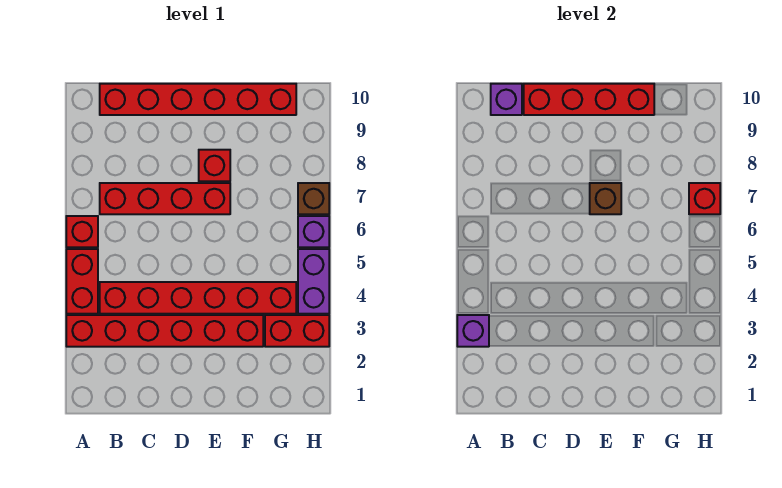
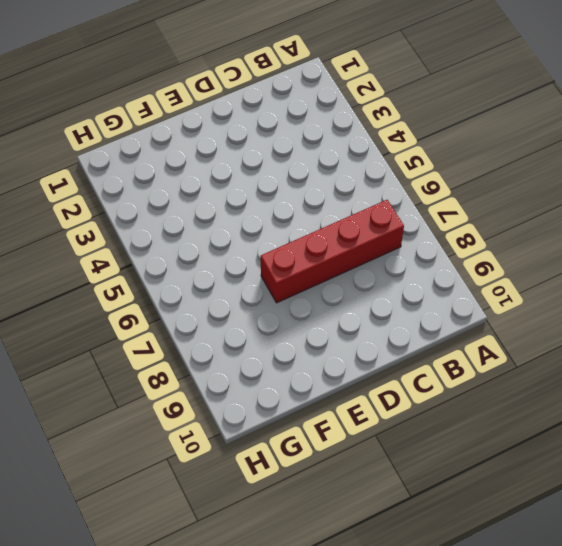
none -> red 1x6 brick [66,315,263,347]
none -> red 1x2 brick [66,249,98,314]
none -> red 1x1 brick [66,216,98,247]

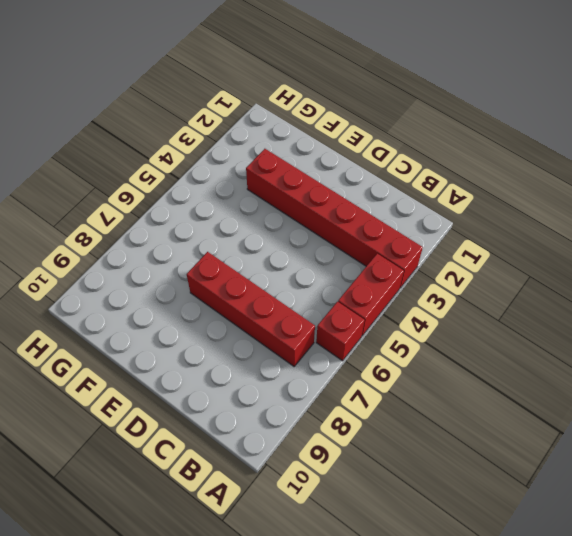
none -> red 1x6 brick [100,282,296,314]
none -> red 1x6 brick [100,84,296,115]
none -> red 1x1 brick [199,150,230,181]

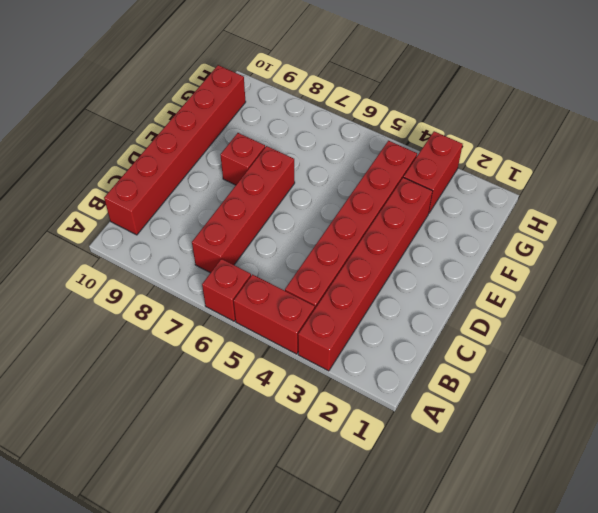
none -> purple 1x2 brick [298,249,329,314]
none -> purple 1x1 brick [298,216,329,247]
none -> brown 1x1 brick [298,183,329,214]

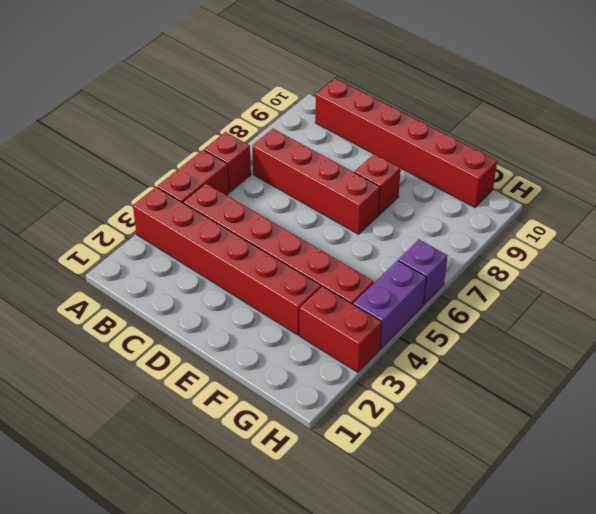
none -> brown 1x1 brick [298,183,329,214]
none -> purple 1x1 brick [457,315,489,347]
none -> purple 1x1 brick [491,84,522,115]

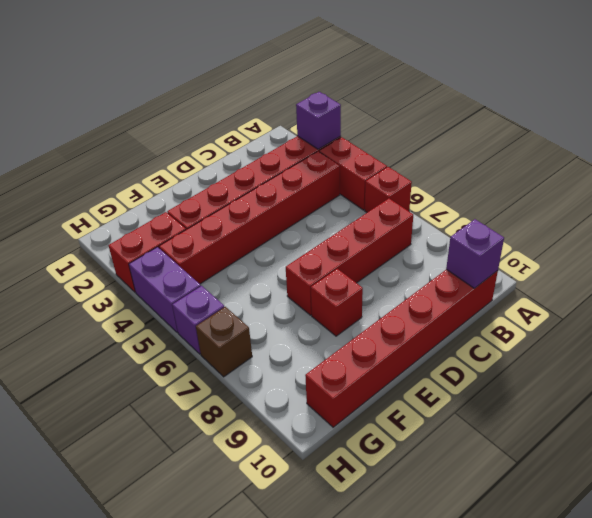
none -> red 1x4 brick [524,84,654,115]
none -> brown 1x1 brick [590,183,621,214]
none -> red 1x1 brick [689,183,720,214]

